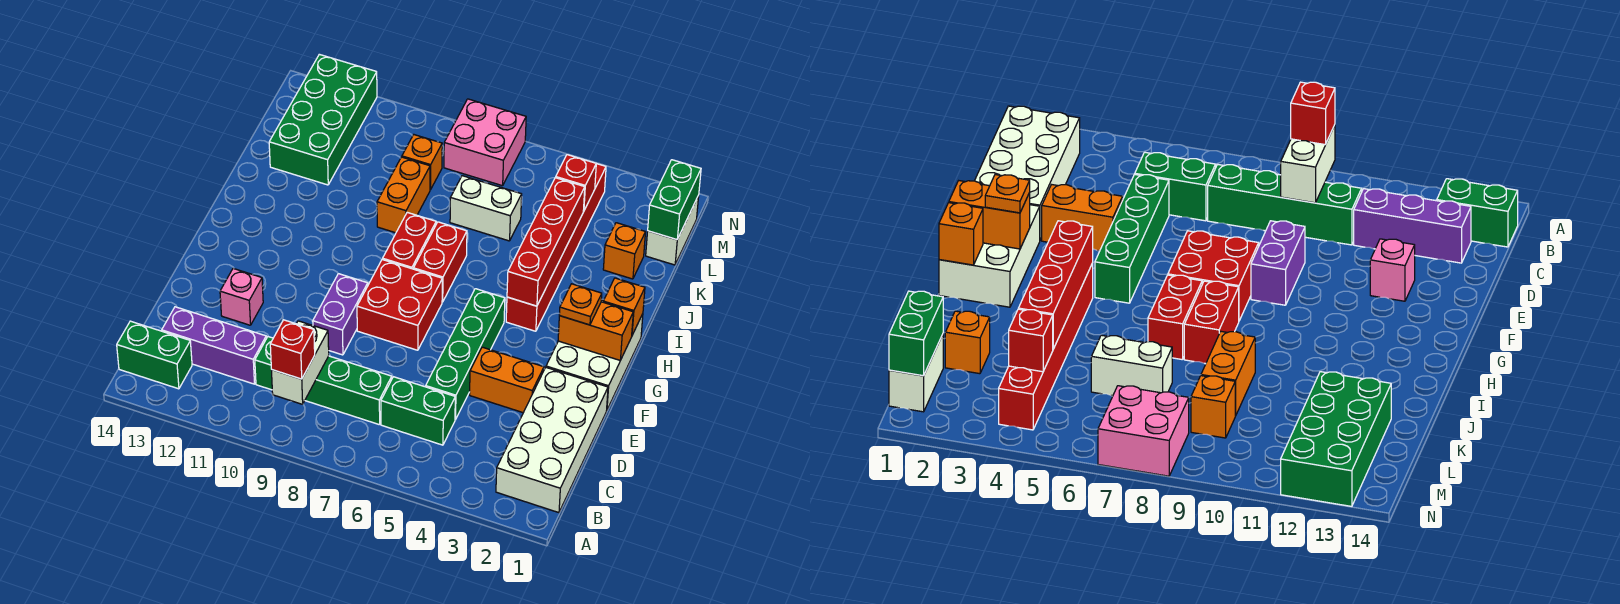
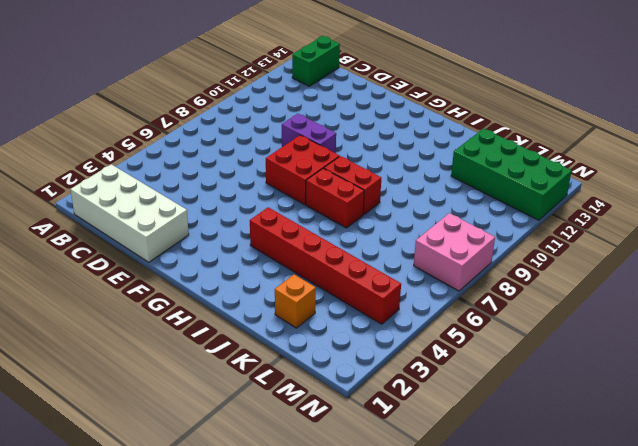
none -> green 1x2 brick [381,377,455,445]
none -> green 1x4 brick [255,337,392,425]
none -> purple 1x3 brick [162,307,266,384]

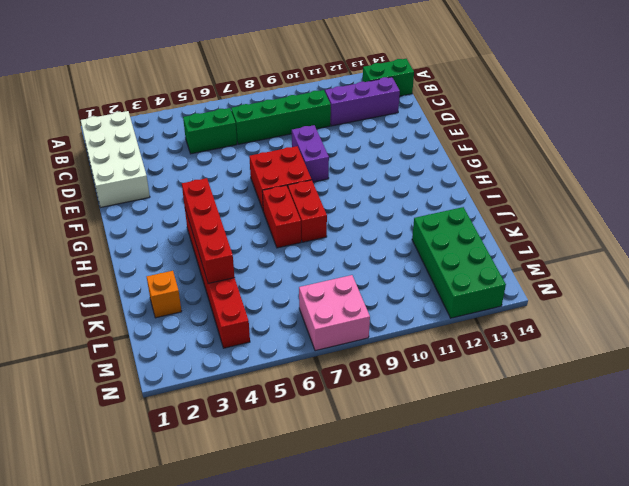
none -> green 1x4 brick [426,289,505,420]
none -> orange 1x2 brick [470,347,544,413]
none -> pink 1x1 brick [220,269,263,325]

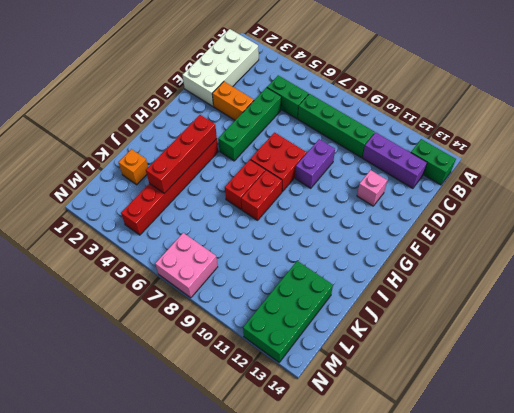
none -> white 2x3 brick [546,300,643,410]
none -> orange 1x2 brick [377,157,430,233]
none -> white 1x2 brick [450,176,522,241]

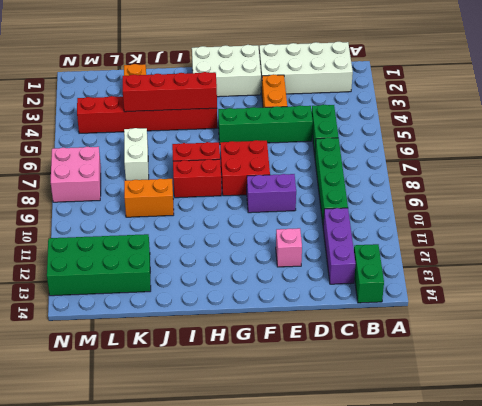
none -> white 1x2 brick [646,195,699,265]
none -> orange 1x1 brick [402,135,442,190]
none -> white 1x2 brick [272,321,329,404]

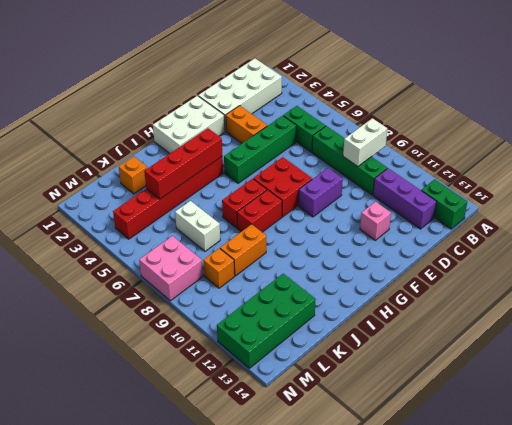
none -> white 1x2 brick [646,195,699,265]
none -> orange 1x2 brick [558,302,633,360]
none -> orange 1x1 brick [603,278,645,335]

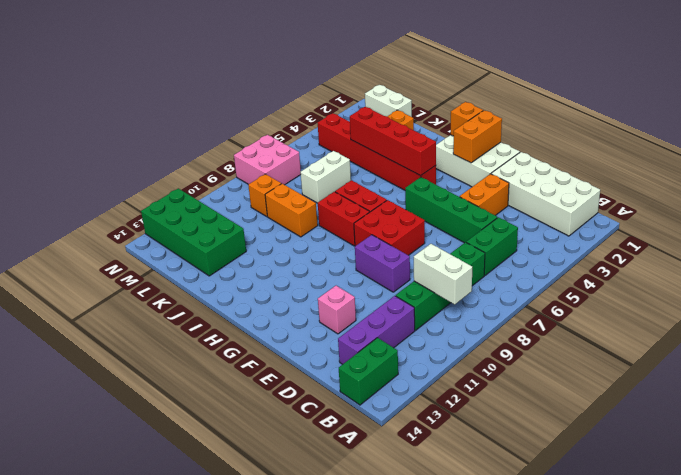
none -> green 1x2 brick [648,160,701,240]
none -> red 1x1 brick [556,155,596,211]
none -> red 1x1 brick [270,320,315,379]

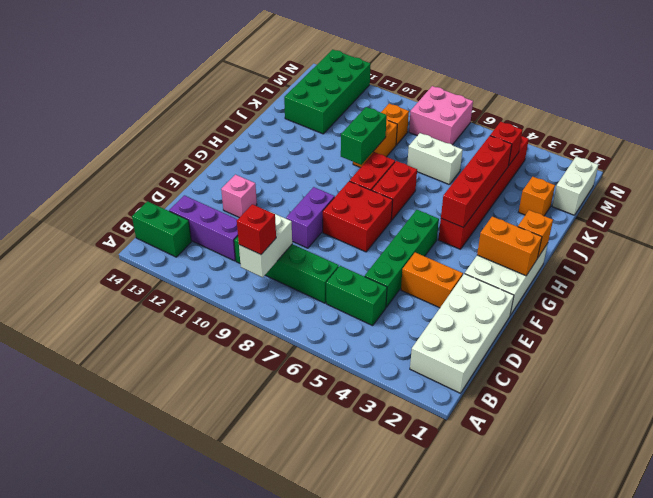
green 1x2 brick [341,107,387,165] -> green 1x2 brick moved to [648,160,701,240]
none -> orange 1x1 plate [559,284,602,325]

